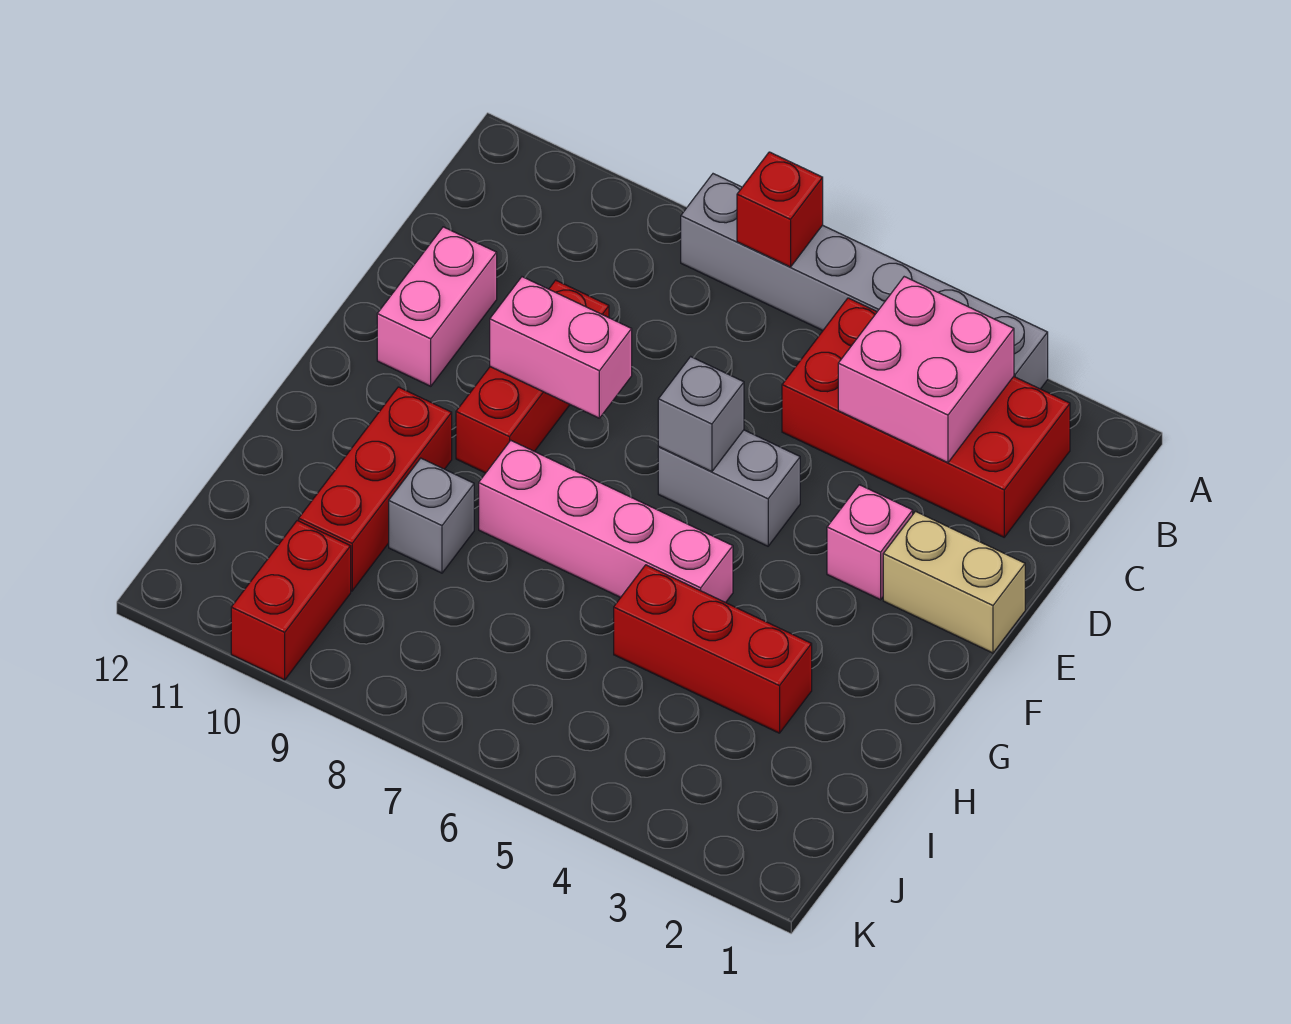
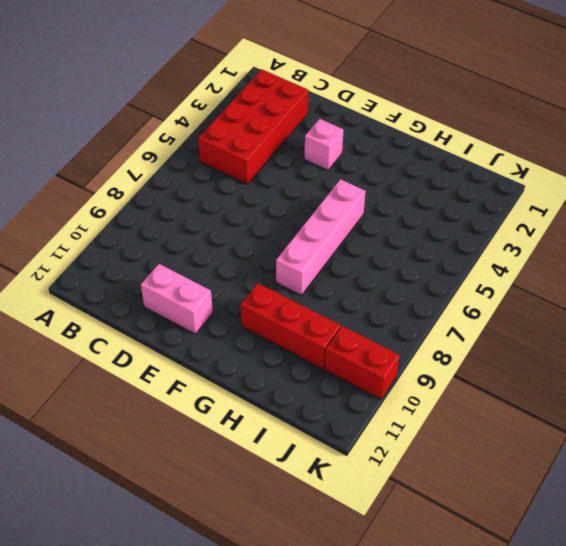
none -> grey 1x6 brick [681,174,1048,389]
none -> red 1x3 brick [456,280,609,473]
none -> tan 1x2 brick [883,511,1025,653]

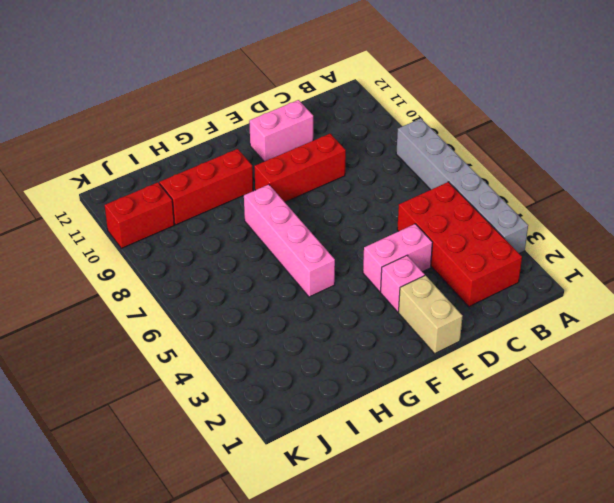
pink 1x2 brick [363,224,433,292] -> pink 1x2 brick turned to [490,277,632,418]
none -> grey 1x2 brick [658,430,800,546]
none -> red 1x3 brick [614,565,812,733]
none -> grey 1x1 brick [389,458,474,573]

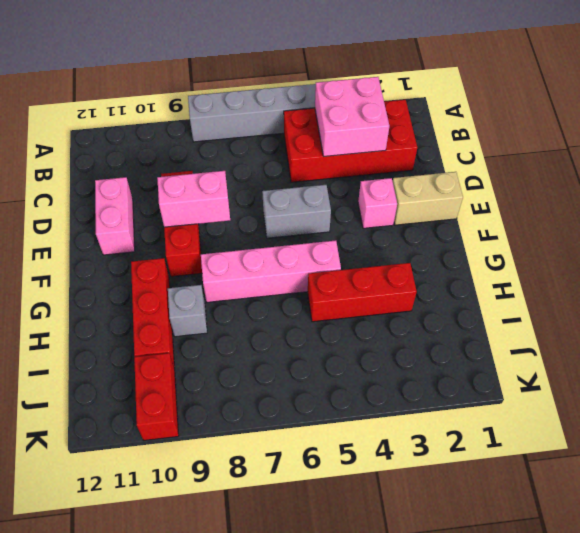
none -> red 1x1 brick [737,152,823,267]
none -> grey 1x1 brick [658,357,744,472]

